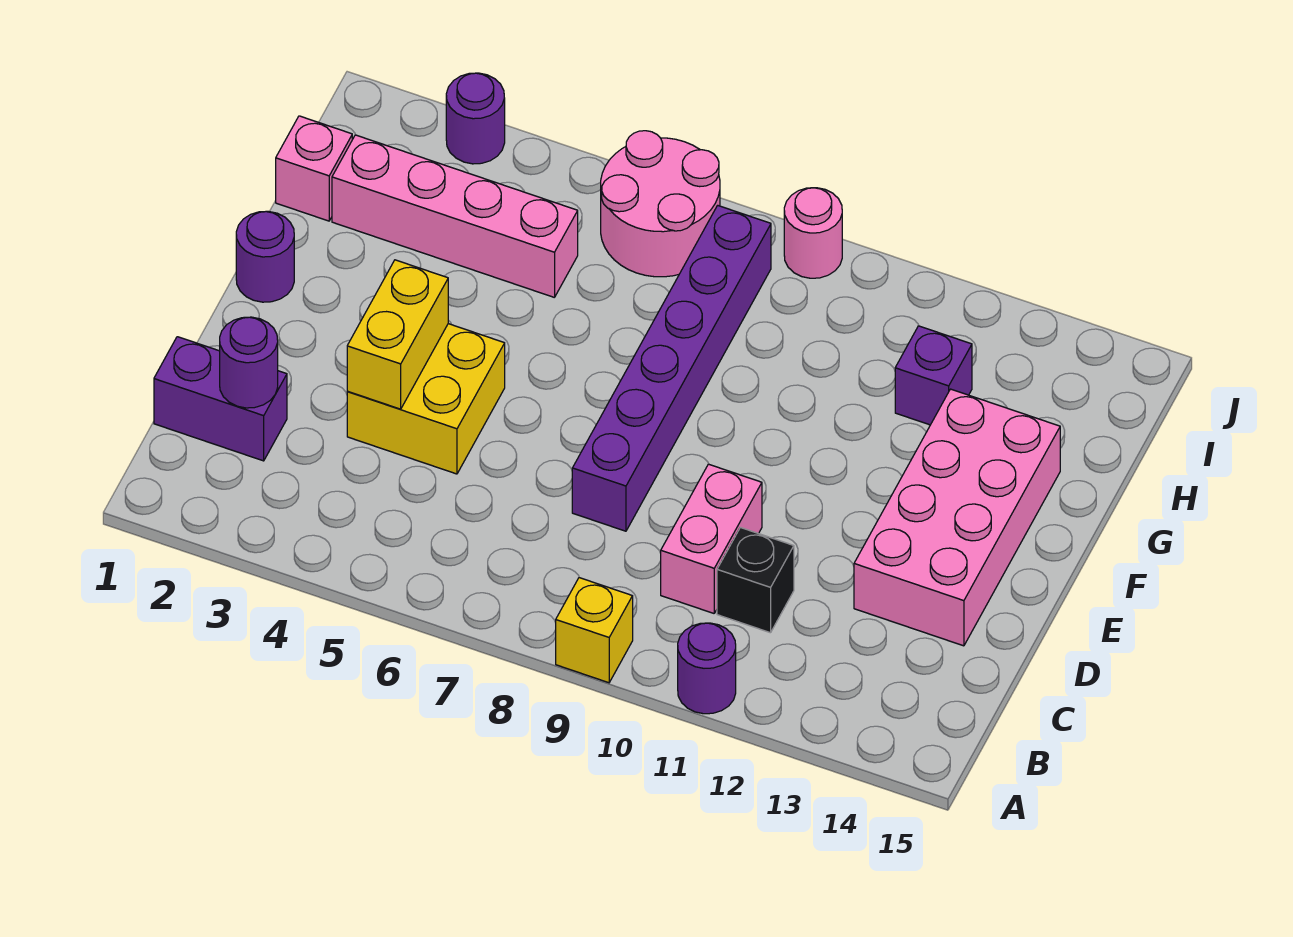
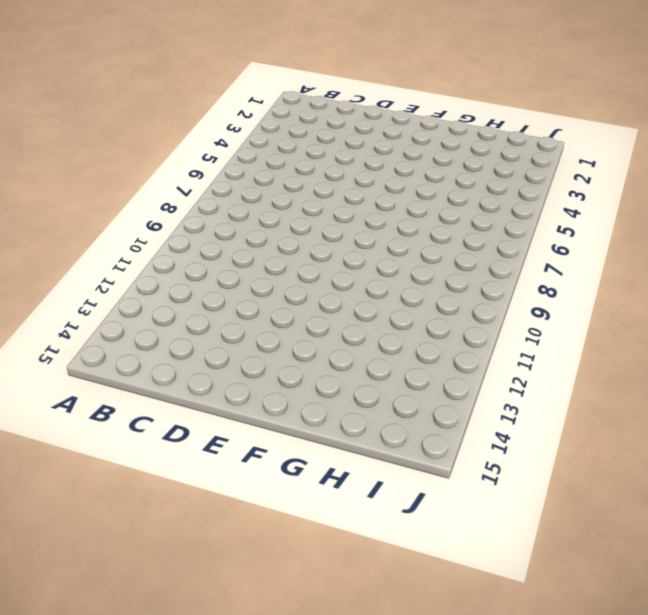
none -> yellow 1x1 brick [556,578,633,683]
none -> purple 1x1 round brick [678,623,736,714]
none -> purple 1x2 brick [154,337,287,461]

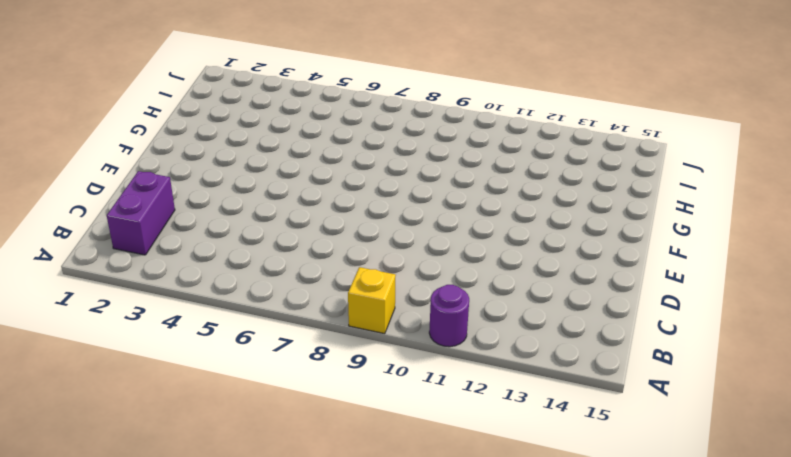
purple 1x2 brick [107,171,175,255] -> purple 1x2 brick turned to [154,337,287,461]
none -> pink 1x2 brick [661,464,762,613]
none -> black 1x1 brick [717,528,794,633]
none -> yellow 2x2 brick [347,324,505,474]

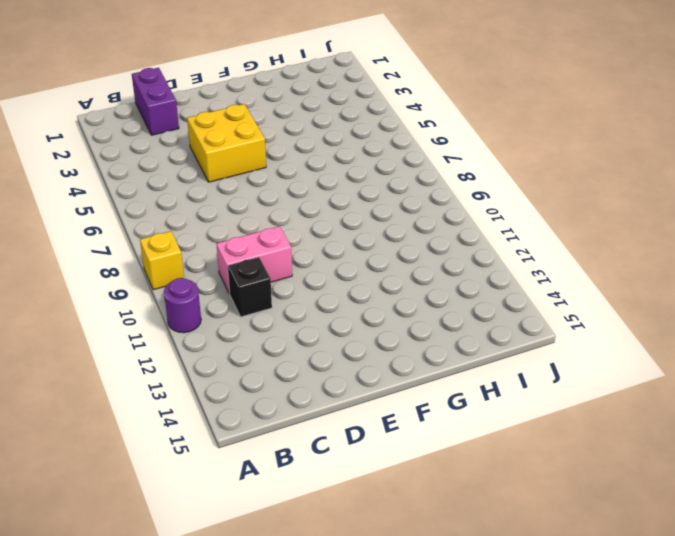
none -> purple 1x6 brick [572,205,771,531]
none -> pink 2x4 brick [854,389,1060,646]
none -> purple 1x1 round brick [236,211,294,302]

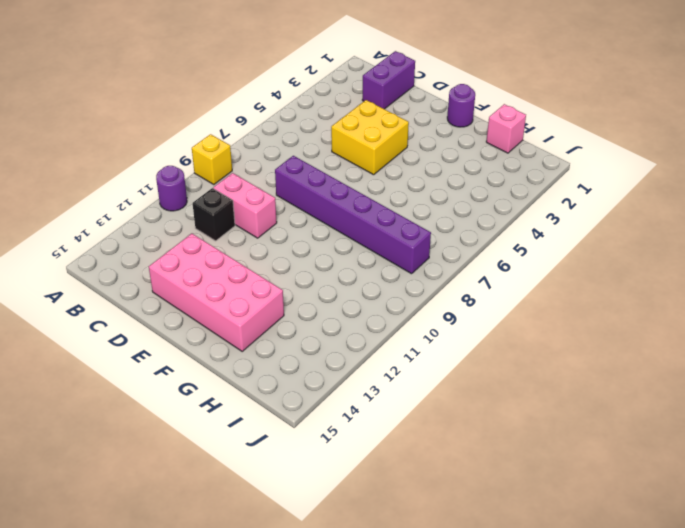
none -> pink 1x4 brick [332,135,578,297]
none -> purple 1x1 brick [895,326,972,425]
none -> pink 2x2 round brick [601,131,720,277]

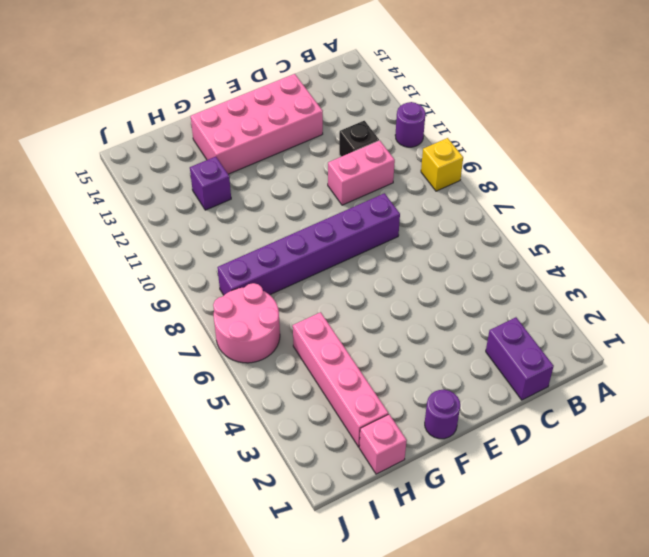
none -> yellow 2x2 brick [347,324,505,474]
none -> purple 1x1 round brick [446,73,505,164]
none -> pink 1x1 round brick [784,188,842,278]

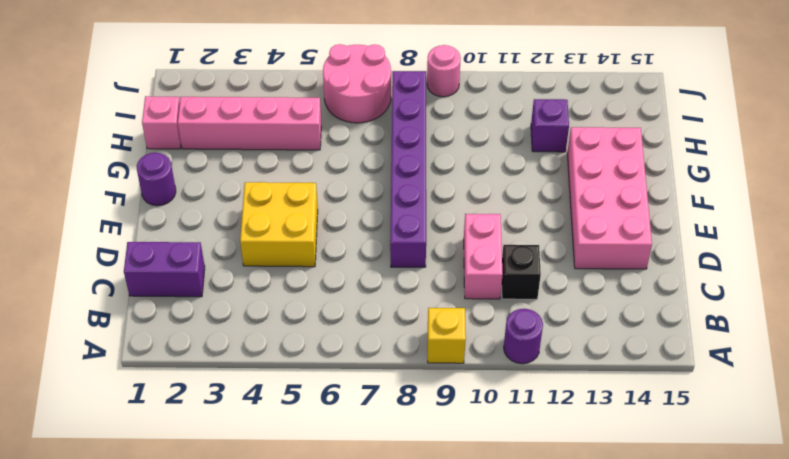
none -> purple 1x1 round brick [446,73,505,164]
none -> purple 1x1 round brick [220,317,278,408]
none -> yellow 1x2 brick [347,260,448,409]

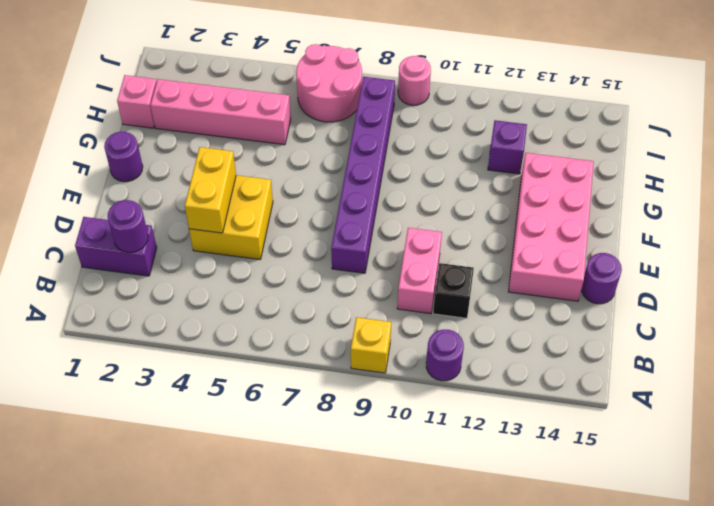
purple 1x1 round brick [581,253,622,304] -> purple 1x1 round brick moved to [446,73,505,164]

